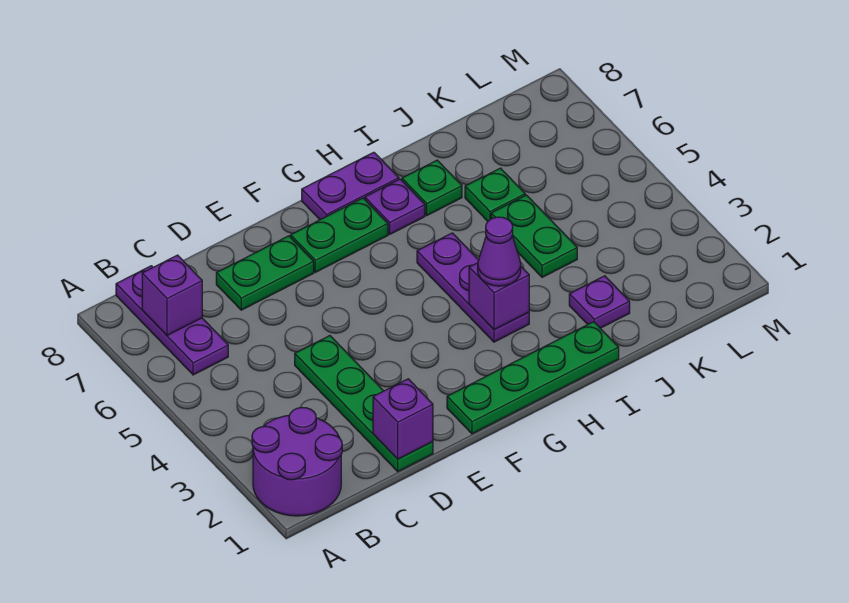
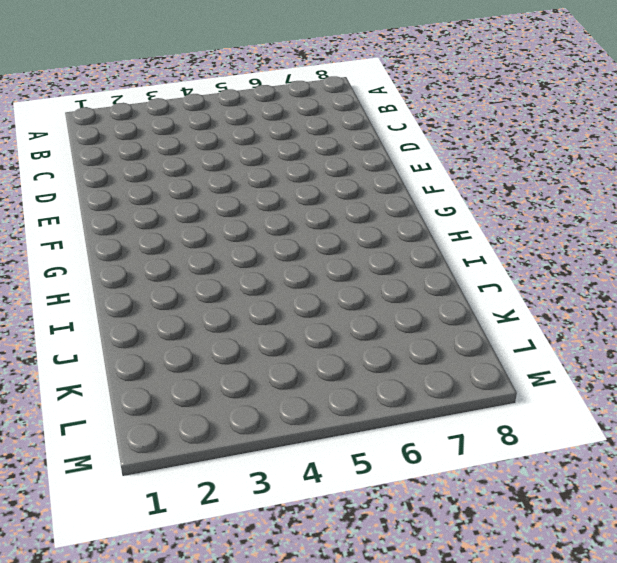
none -> purple 2x2 round brick [252,407,342,516]
none -> purple 1x3 plate [116,266,228,375]
none -> green 1x4 plate [295,336,433,471]

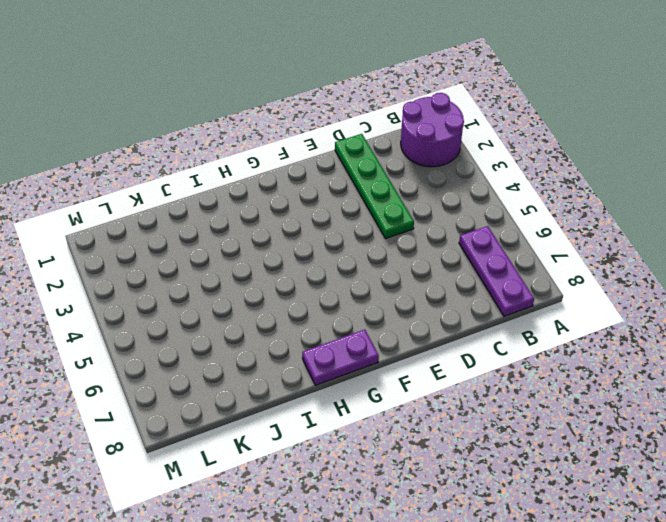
none -> green 1x2 plate [216,236,314,310]
none -> green 1x4 plate [447,322,619,434]
none -> green 1x2 plate [291,198,388,272]

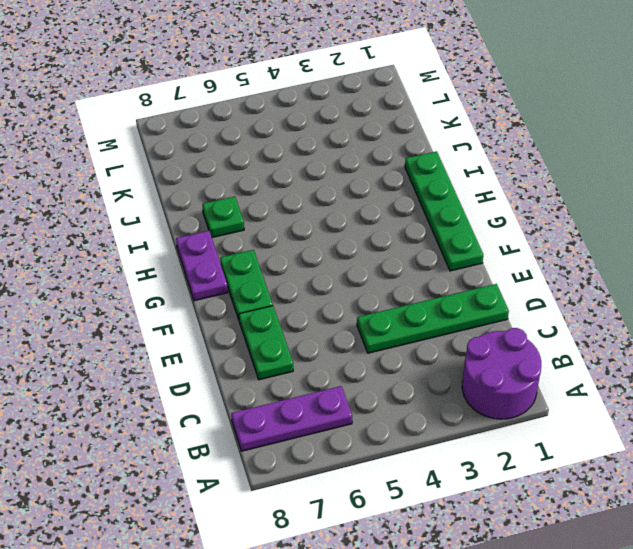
none -> purple 1x3 plate [417,233,529,342]
none -> purple 1x1 plate [365,179,425,234]
none -> purple 1x1 plate [569,276,630,328]

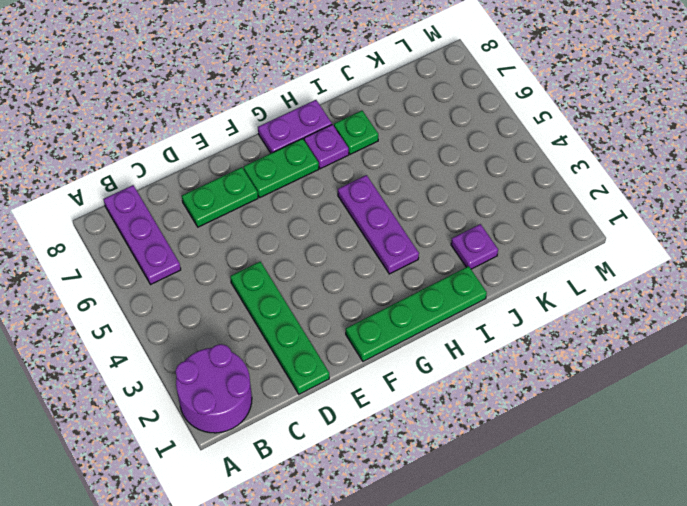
none -> green 1x2 plate [491,195,577,277]
none -> green 1x1 plate [465,168,525,221]
none -> purple 1x1 brick [142,255,202,336]

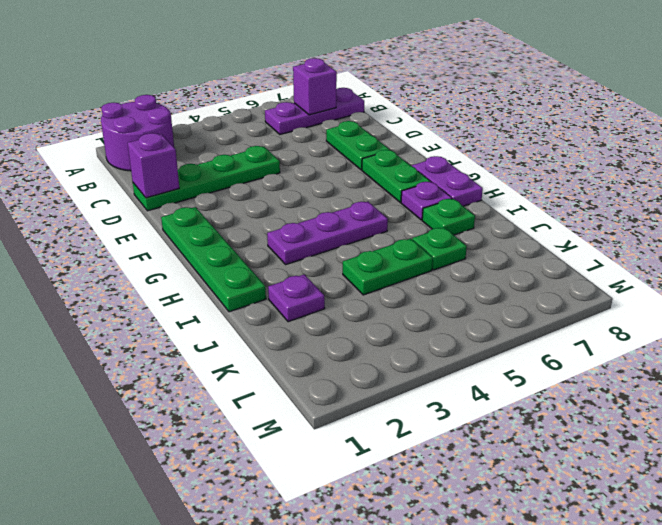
none -> purple 1x1 brick [469,263,529,330]
none -> purple 1x1 cone [478,217,521,286]

